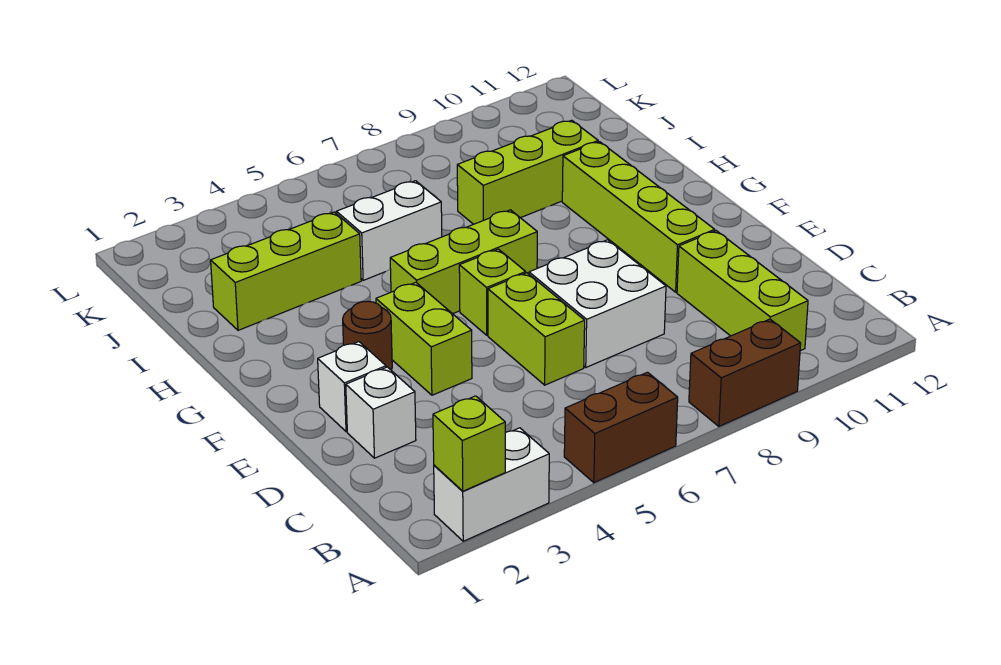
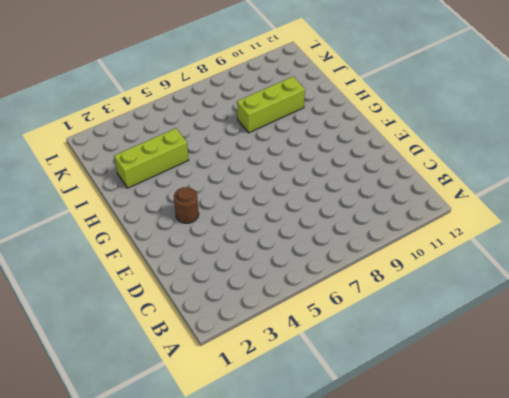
none -> white 1x2 brick [434,428,549,541]
none -> brown 1x2 brick [564,372,678,483]
none -> brown 1x2 brick [689,319,801,426]

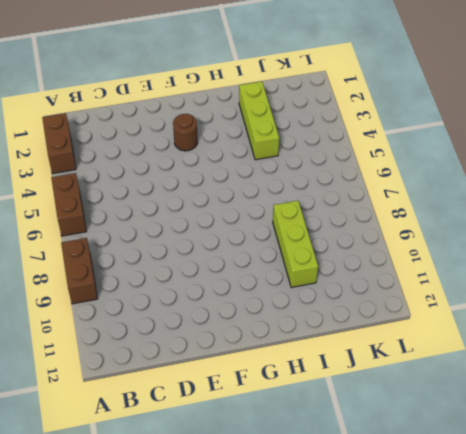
brown 1x2 brick [42,113,76,174] -> white 1x2 brick [434,428,549,541]
none -> lime 1x3 brick [677,231,808,351]
none -> white 1x1 brick [346,367,416,458]
none -> lime 1x2 brick [488,273,585,385]

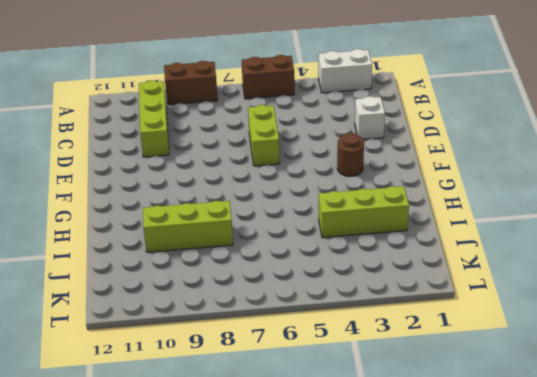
none -> white 2x2 brick [529,240,666,367]
none -> white 1x1 brick [318,342,386,432]
none -> lime 1x2 brick [376,282,472,395]

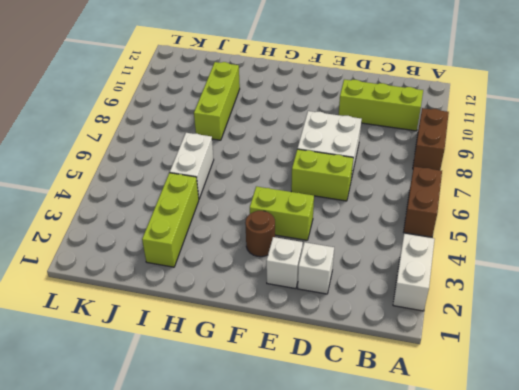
none -> lime 1x4 brick [562,142,715,292]
none -> lime 1x1 brick [459,249,526,335]
none -> lime 1x3 brick [390,210,537,314]

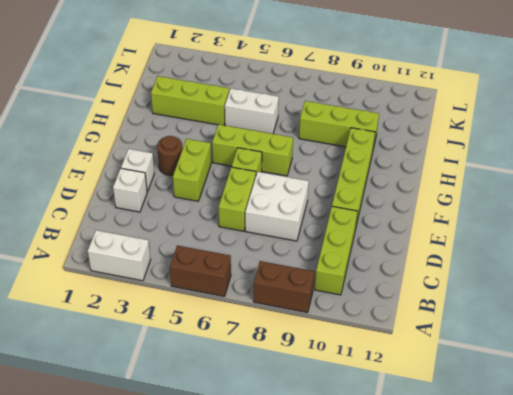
none -> lime 1x1 brick [433,396,505,491]

